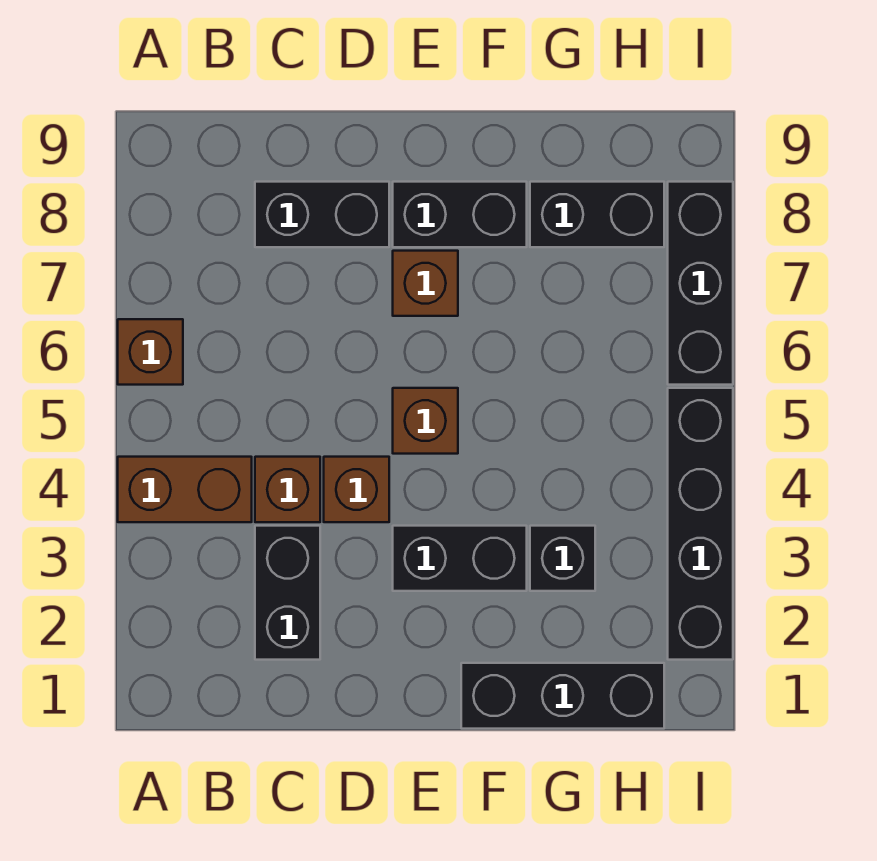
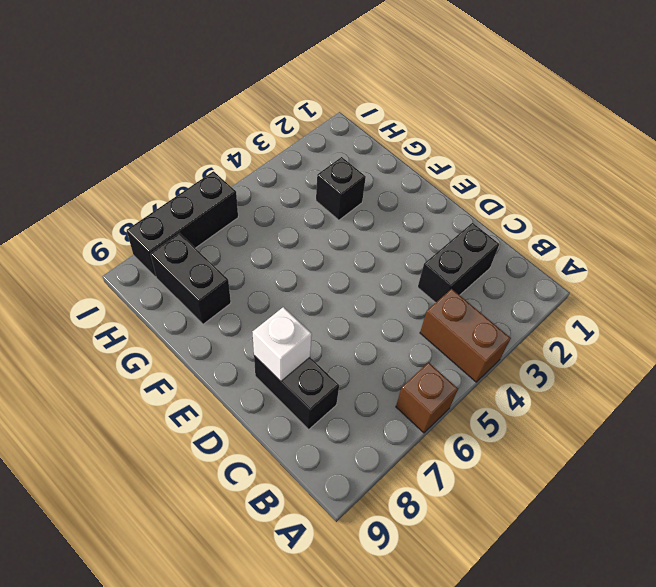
white 1x1 brick [253,307,312,381] -> none
none -> brown 1x1 brick [255,457,320,522]
none -> brown 1x1 brick [324,457,389,522]
none -> black 1x2 brick [393,526,527,591]

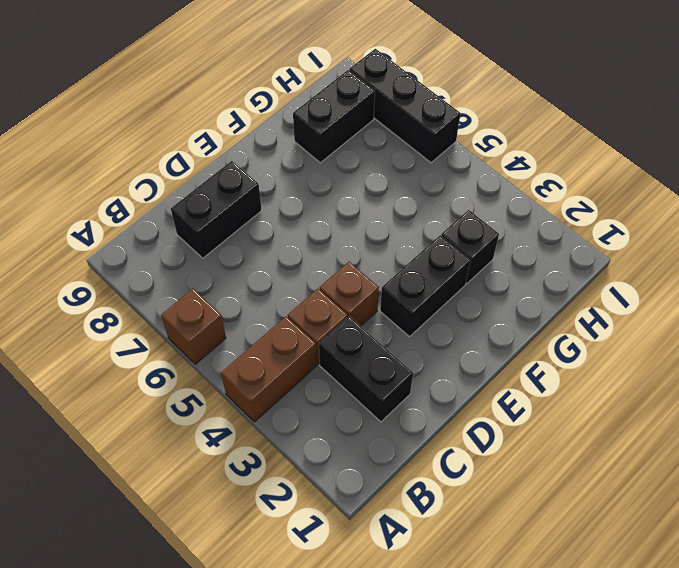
none -> brown 1x1 brick [393,388,458,454]
none -> brown 1x1 brick [393,251,458,316]
none -> black 1x2 brick [393,182,527,247]

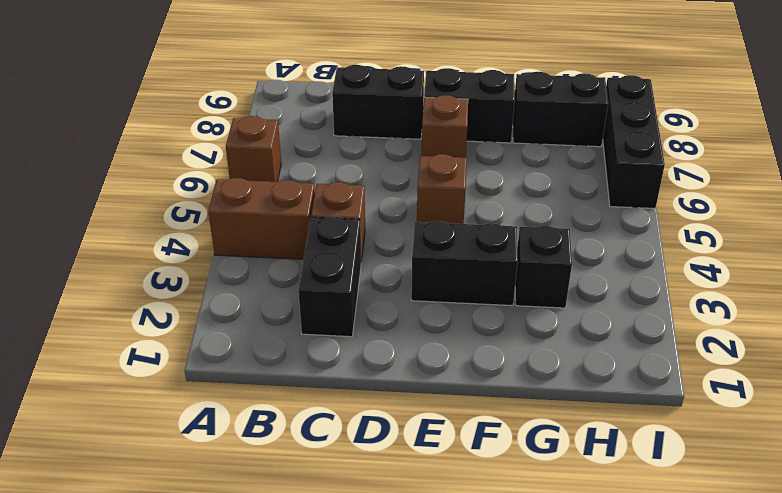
none -> brown 1x1 brick [324,457,389,522]
none -> black 1x3 brick [461,663,664,729]
none -> black 1x4 brick [668,388,733,660]

